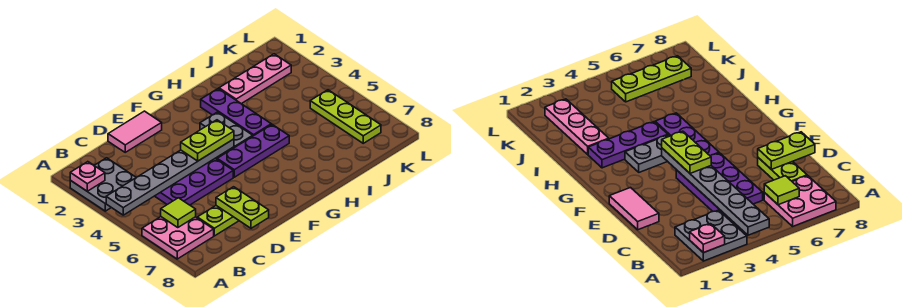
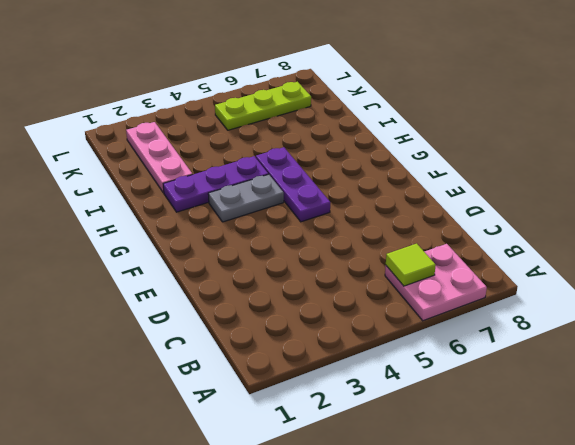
none -> grey 2x2 plate [70,158,136,211]
none -> purple 2x3 plate [155,158,233,205]
none -> lime 1x2 plate [197,206,239,236]

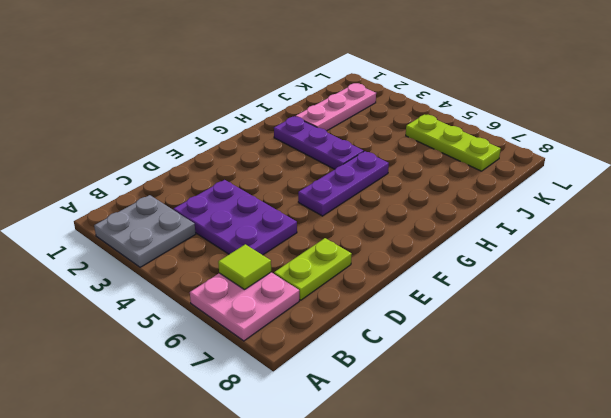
purple 2x3 plate [174,180,297,255] -> purple 2x3 plate turned to [155,158,233,205]
none -> pink 1x2 tile [108,111,162,152]
none -> grey 1x2 plate [200,112,253,150]
none -> pink 1x1 plate [70,162,105,191]

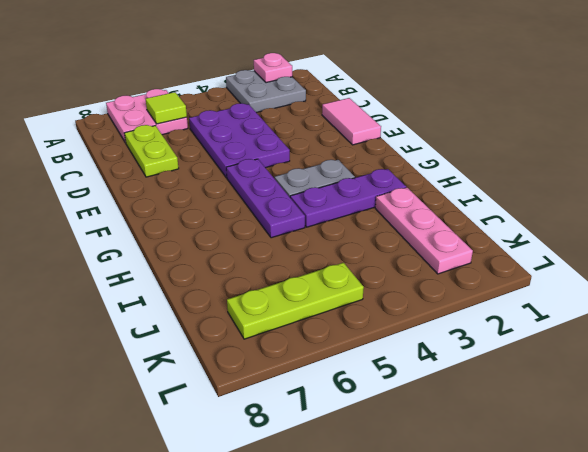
none -> grey 1x6 plate [106,139,234,215]
none -> lime 1x2 plate [216,187,269,228]
none -> lime 1x2 plate [181,120,234,161]

